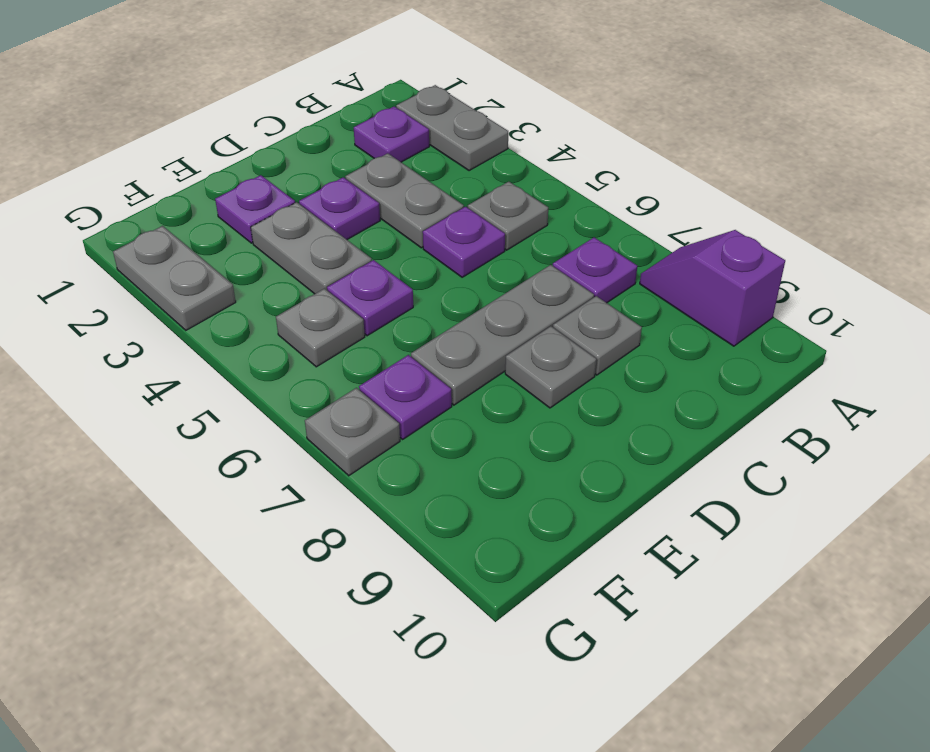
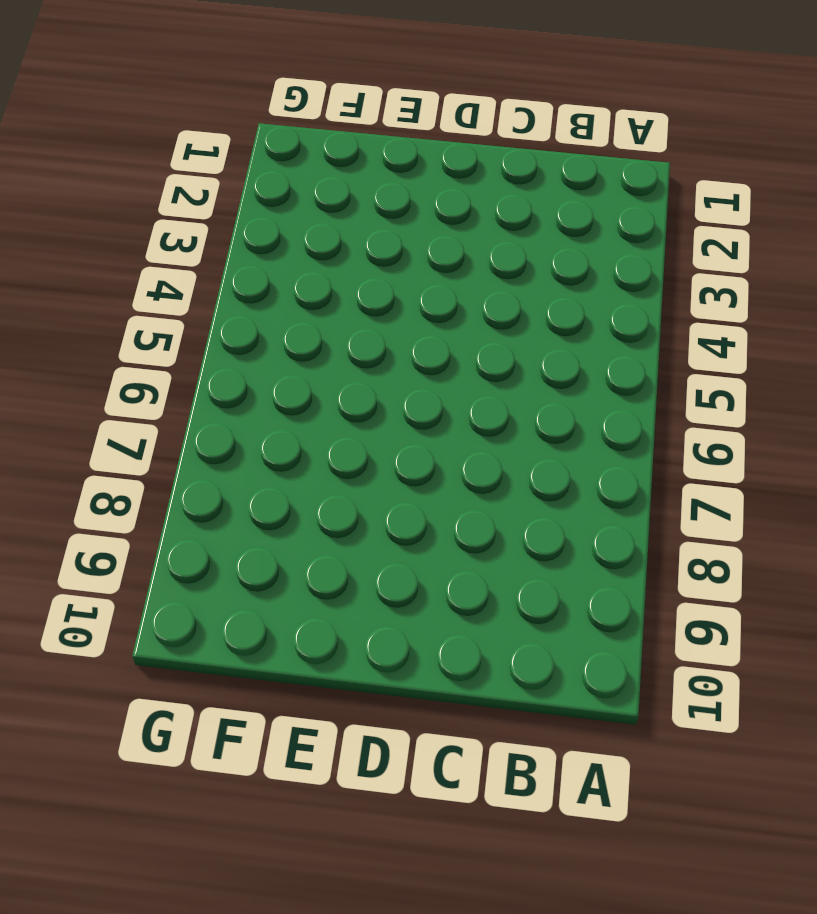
none -> grey 1x2 plate [396,85,508,171]
none -> purple 1x2 slope [640,230,785,346]
none -> purple 1x1 plate [354,107,429,162]

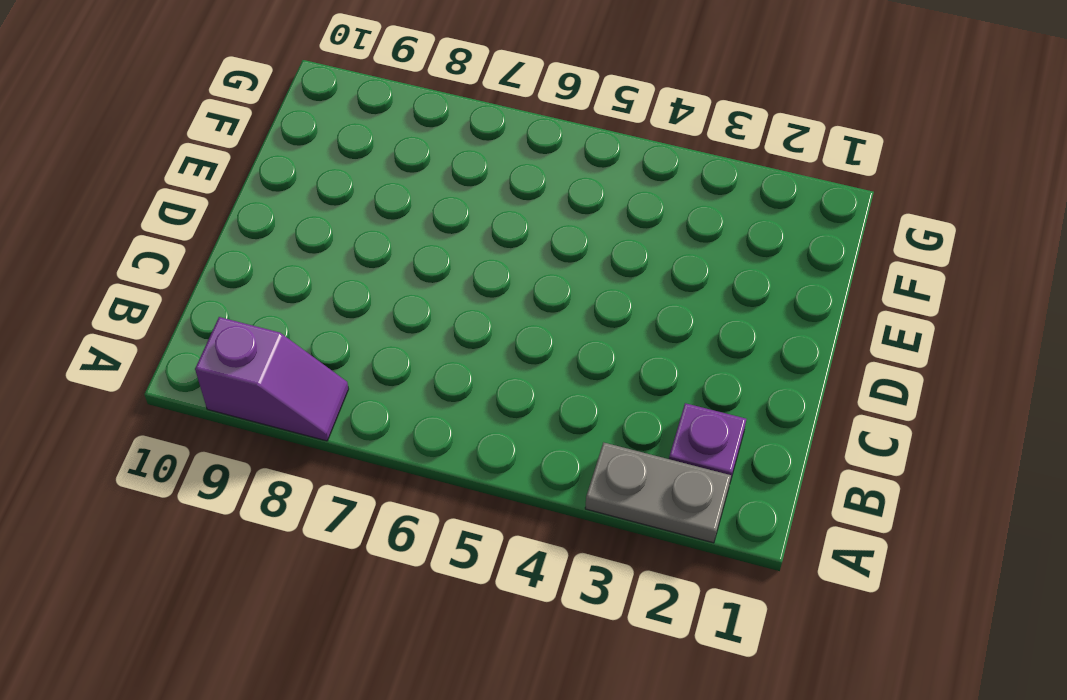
none -> grey 1x1 plate [468,182,548,250]
none -> purple 1x1 plate [553,237,637,303]
none -> grey 1x2 plate [345,153,464,248]

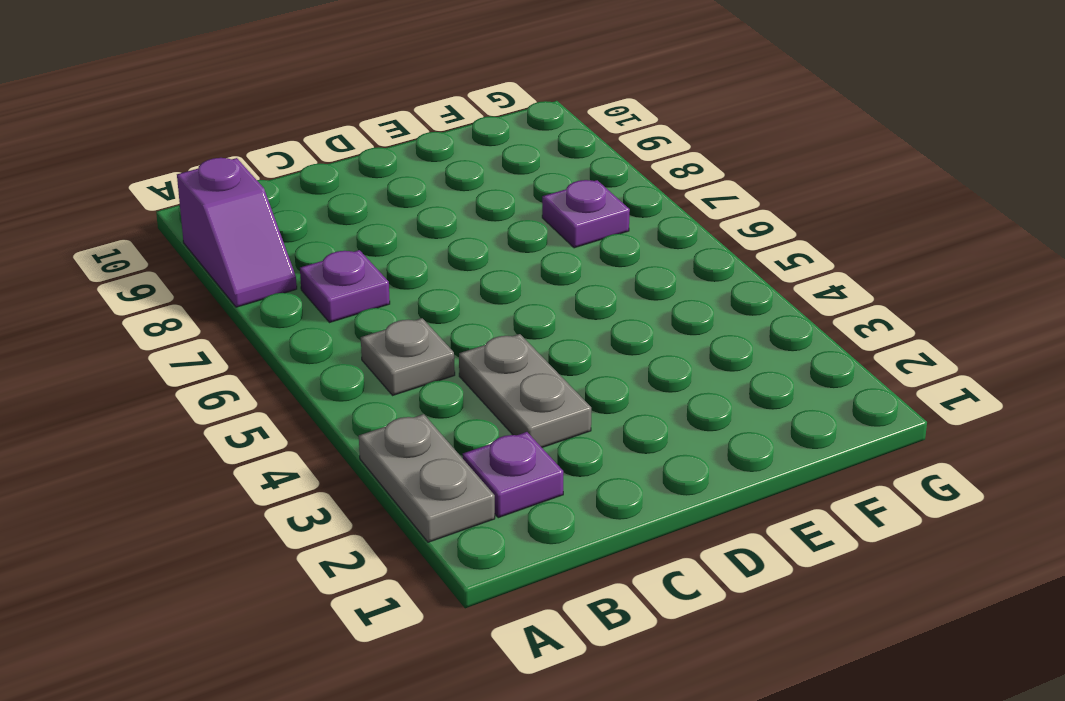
none -> purple 1x1 plate [423,207,505,277]
none -> grey 1x3 plate [411,265,594,405]
none -> grey 1x1 plate [553,296,642,375]

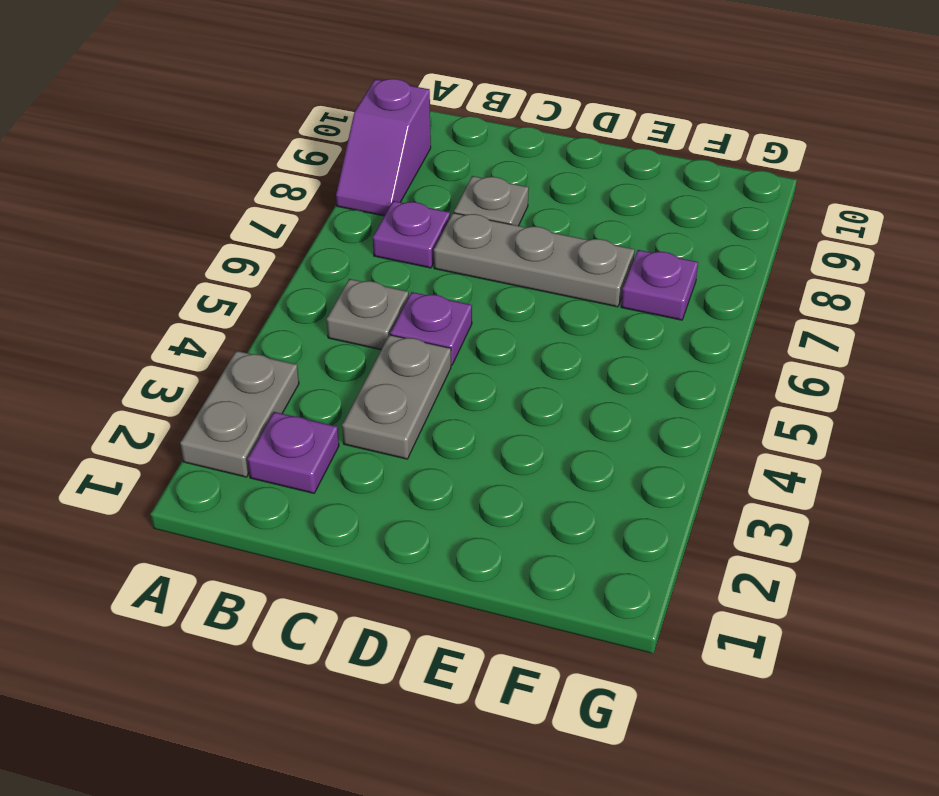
none -> purple 1x1 plate [299,177,380,239]
none -> grey 1x1 plate [505,326,596,408]
none -> purple 1x1 plate [215,175,295,243]

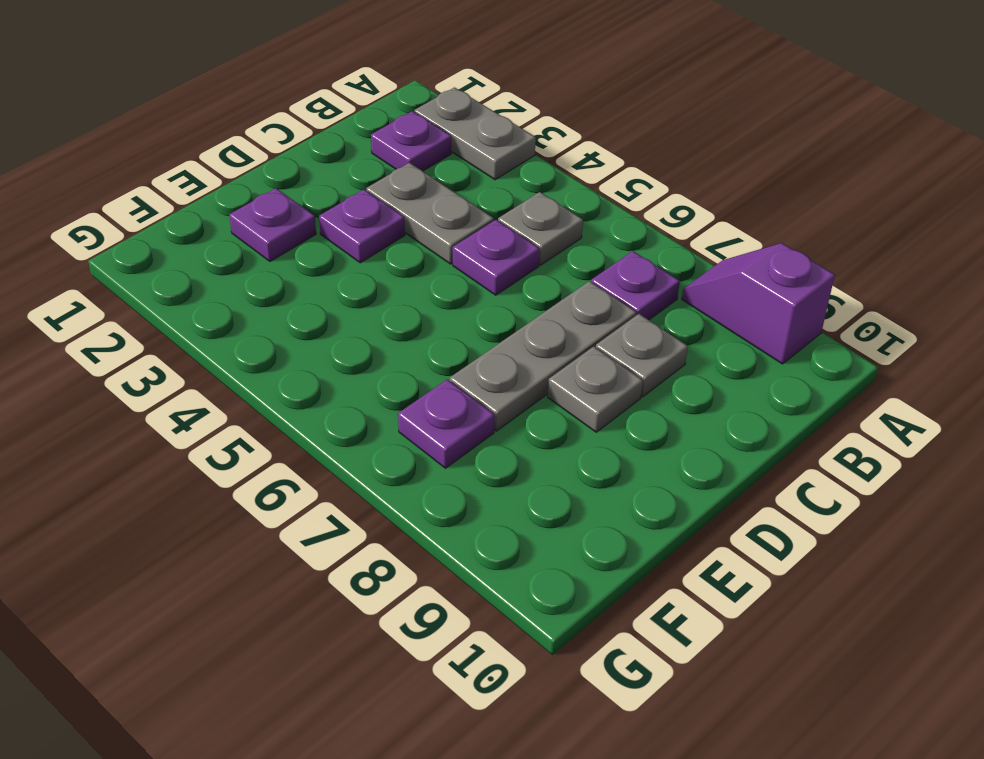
none -> grey 1x2 plate [251,202,372,294]
none -> purple 1x1 plate [327,260,413,336]
none -> grey 1x1 plate [276,289,365,367]

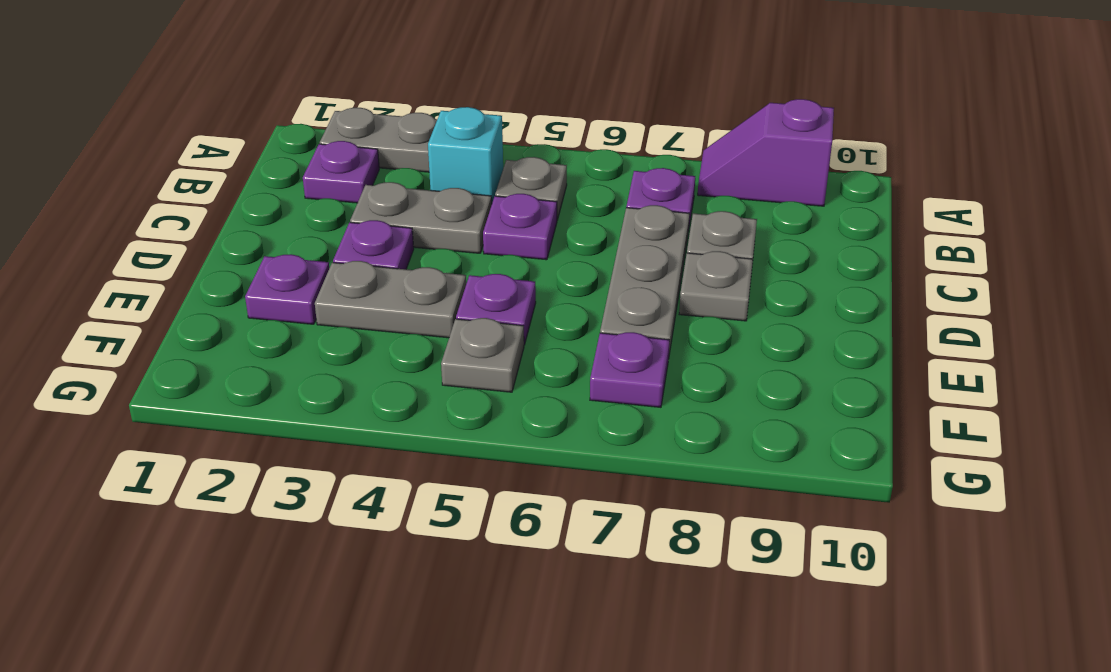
cyan 1x1 brick [428,107,503,202] -> none
none -> grey 1x2 plate [113,226,236,330]
none -> grey 1x1 plate [305,388,400,476]

